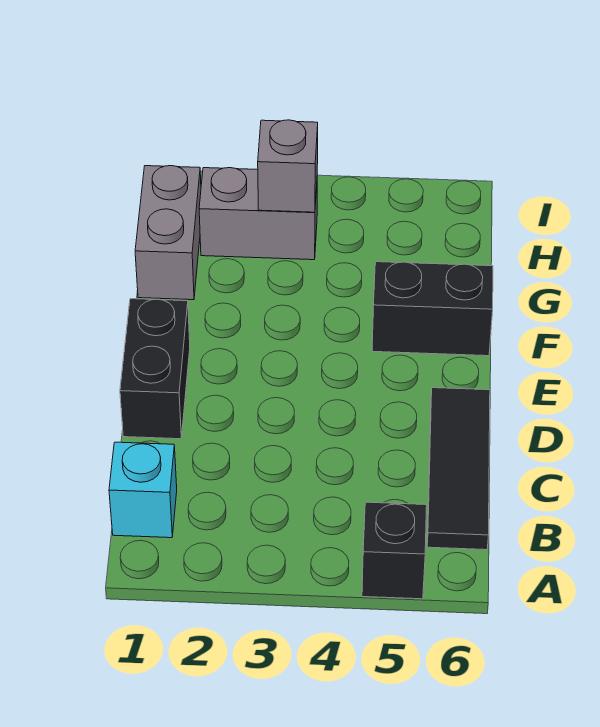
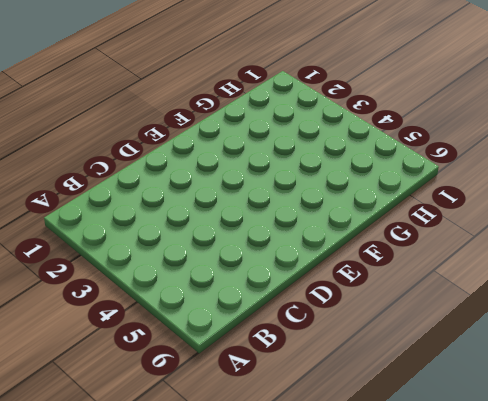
none -> black 1x1 brick [362,502,427,599]
none -> cyan 1x1 brick [109,442,177,538]

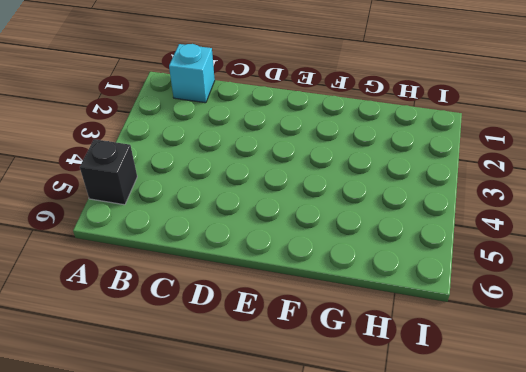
none -> black 1x3 tile [427,388,490,550]
none -> black 1x2 brick [120,299,190,439]

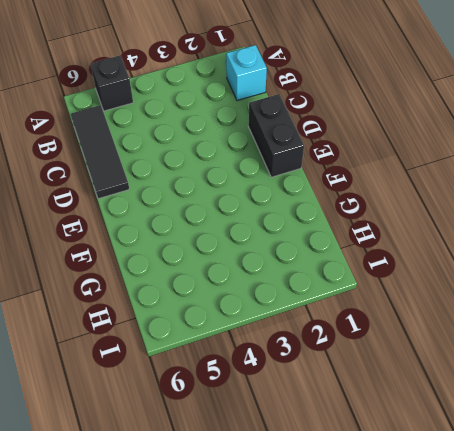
none -> black 1x2 brick [372,262,493,356]
none -> grey 1x2 brick [135,166,201,300]

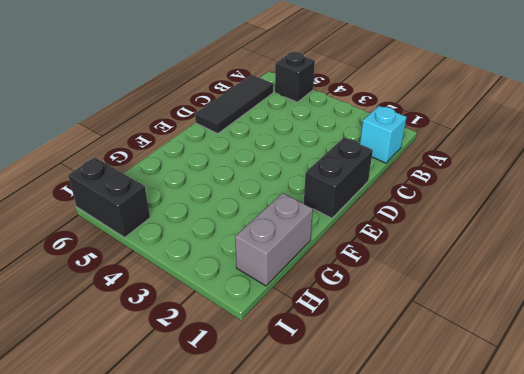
black 1x2 brick [68,157,150,237] -> black 1x2 brick moved to [372,262,493,356]
none -> grey 1x2 brick [199,168,317,260]
none -> grey 1x1 brick [258,120,318,212]

